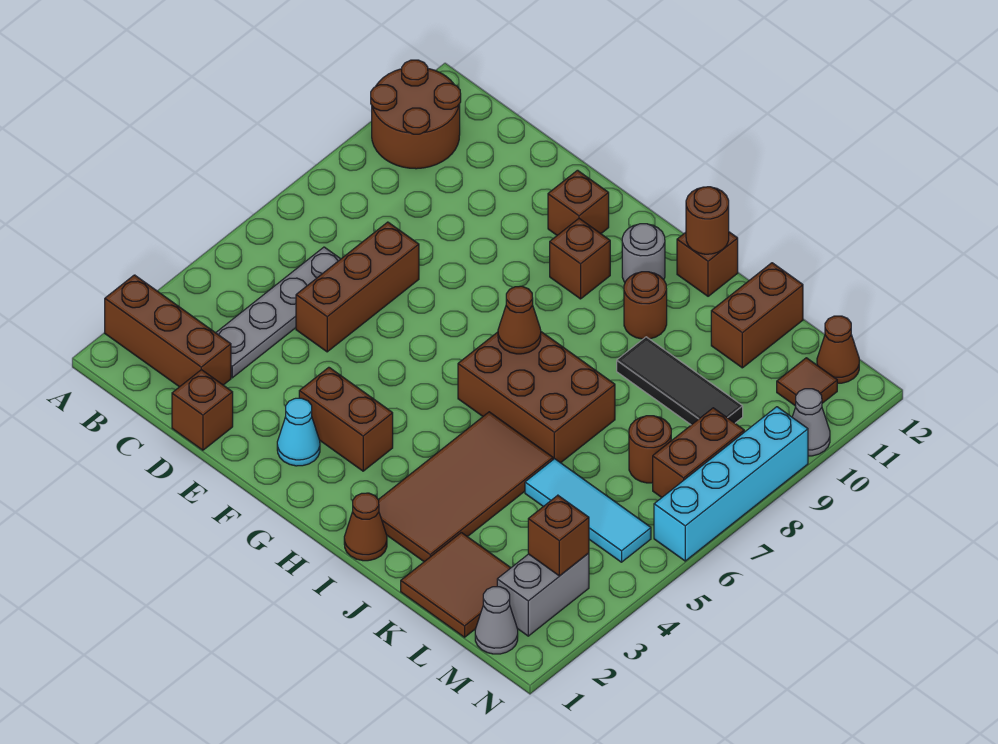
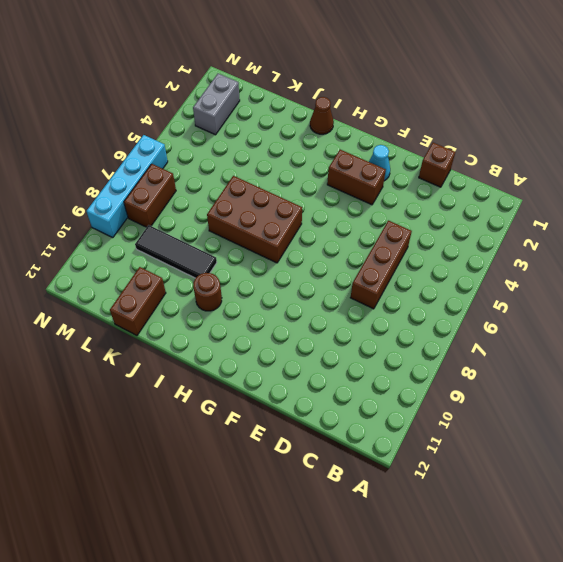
none -> brown 1x3 brick [105,275,231,387]
none -> brown 2x2 round brick [371,60,461,169]
none -> grey 1x4 plate [216,247,340,378]
none -> brown 1x1 brick [548,170,609,235]

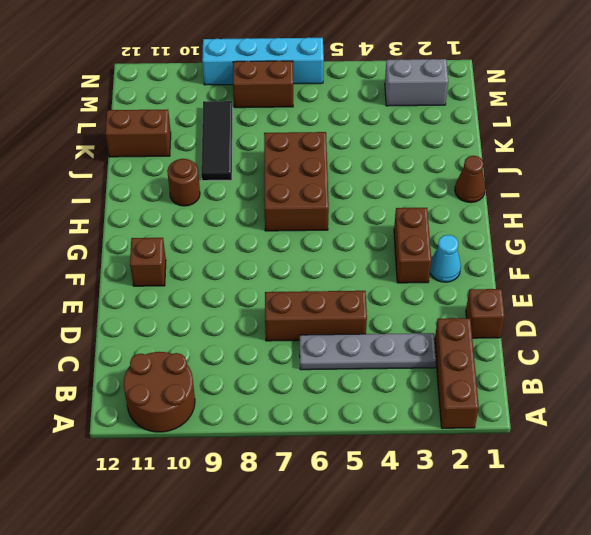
none -> brown 1x1 brick [550,219,610,299]
none -> grey 1x1 round brick [622,224,665,282]
none -> brown 2x4 tile [378,412,553,562]
none -> brown 1x1 brick [677,232,738,296]

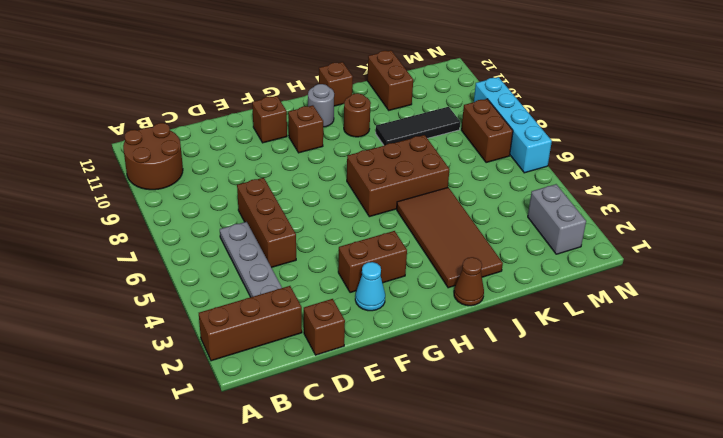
none -> brown 2x2 tile [401,533,511,637]
none -> cyan 1x3 tile [525,459,651,562]
none -> brown 1x1 round brick [629,416,671,483]
none -> grey 1x1 cone [475,587,518,654]

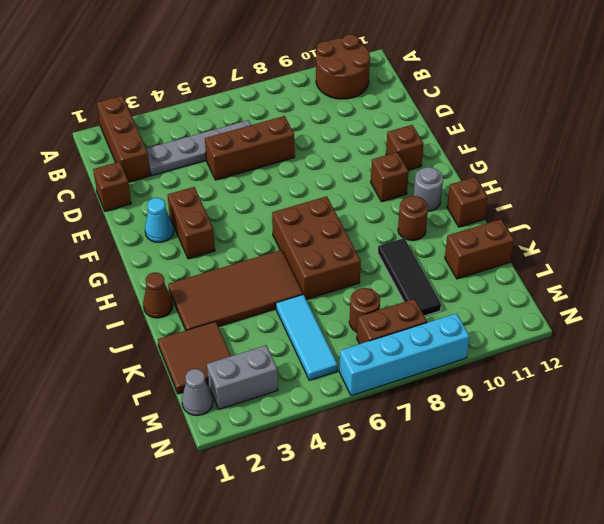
none -> brown 1x1 tile [777,358,837,406]
none -> brown 1x1 cone [817,316,859,383]
none -> grey 1x1 cone [792,389,830,456]
none -> brown 1x1 cone [498,286,541,354]

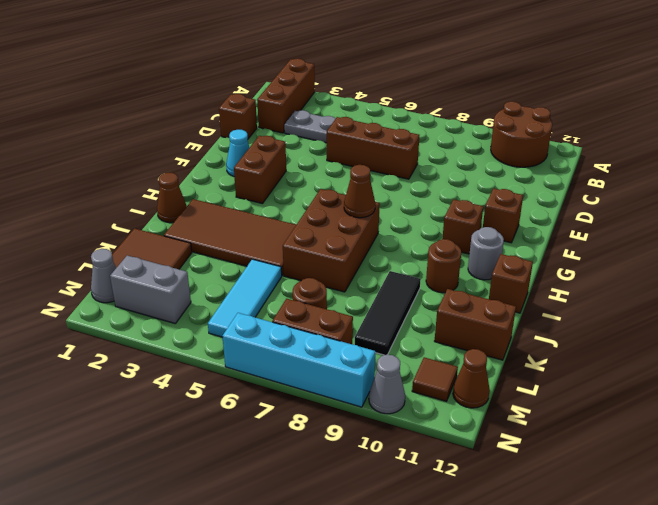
none -> brown 1x1 round brick [686,187,729,254]
none -> brown 1x1 brick [528,495,589,576]

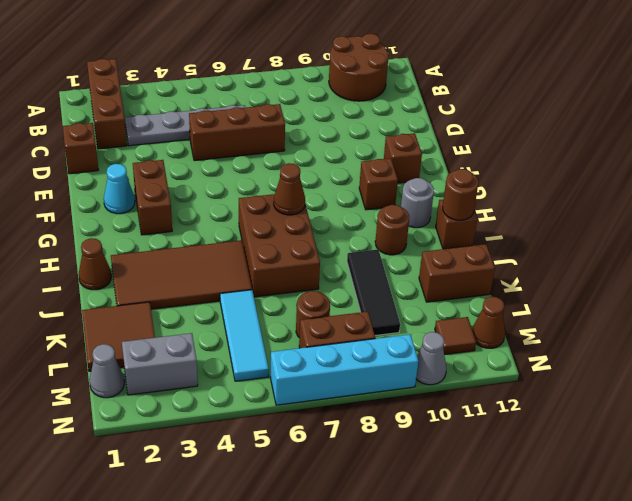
none -> brown 1x1 brick [528,495,589,576]

